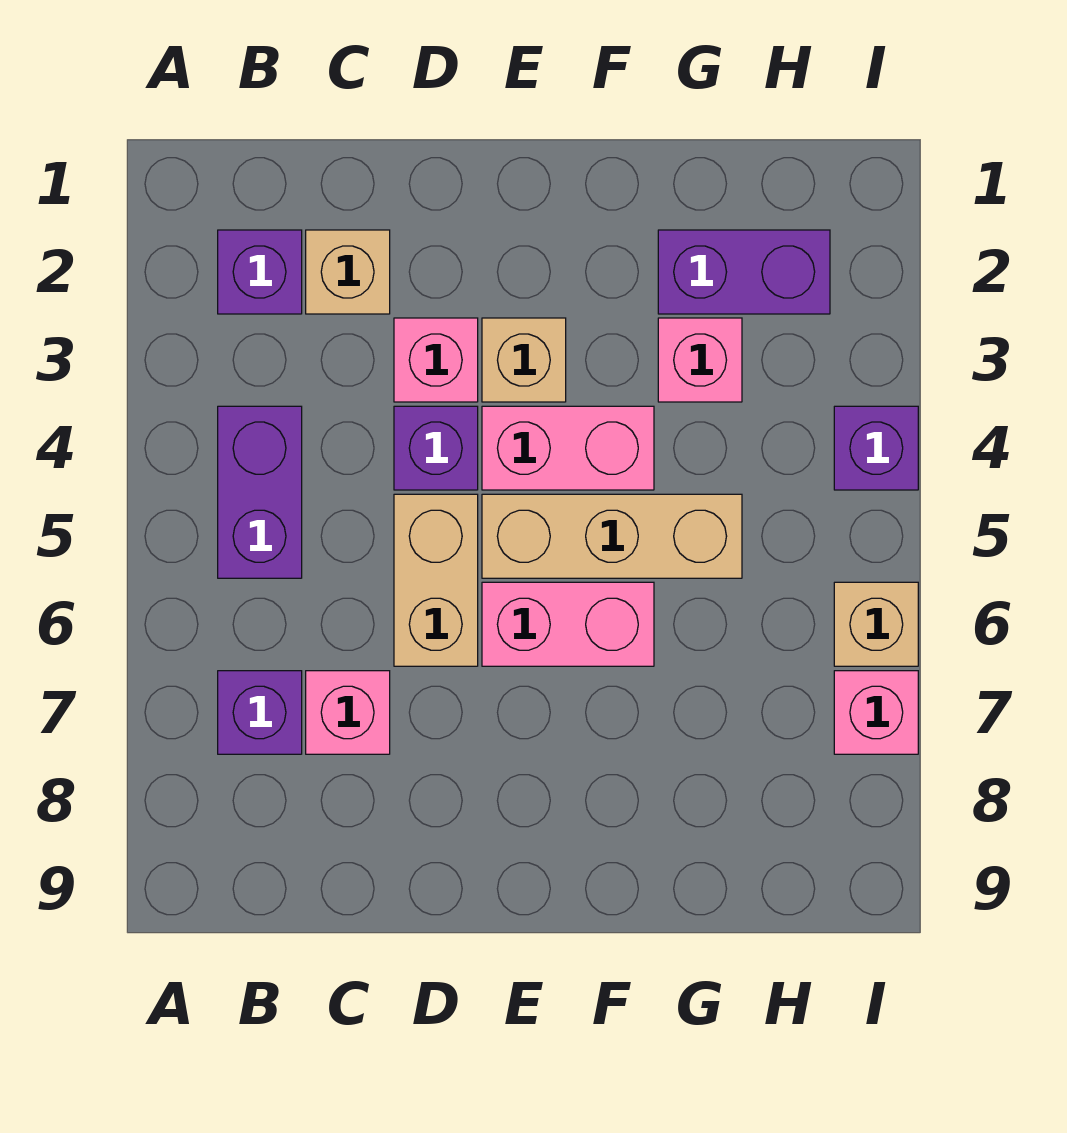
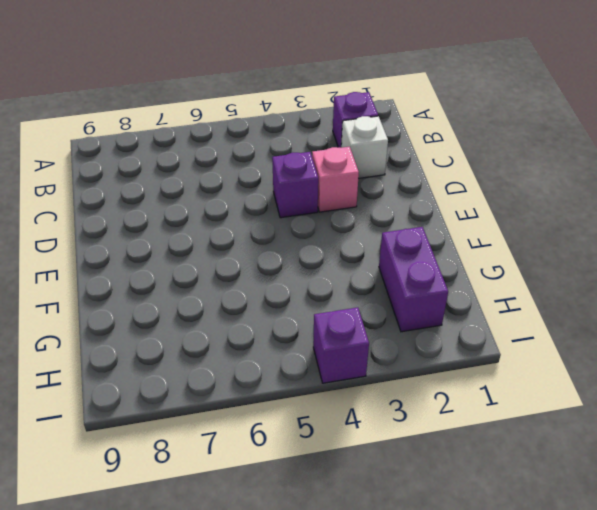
white 1x1 brick [341,116,388,178] -> tan 1x1 brick [306,230,390,314]
none -> purple 1x2 brick [218,406,302,578]
none -> purple 1x1 brick [218,671,302,754]
none -> pink 1x1 brick [306,671,390,754]

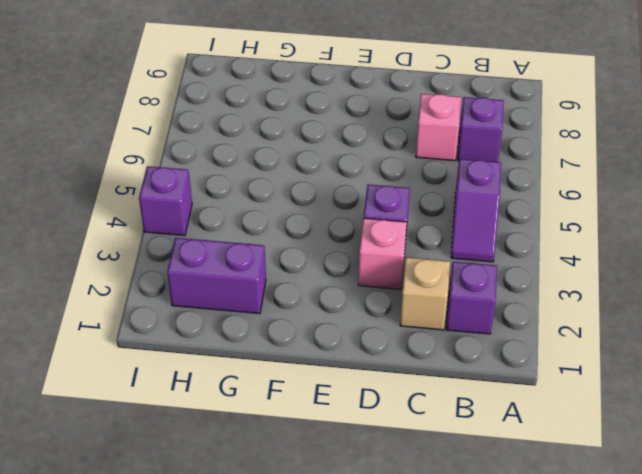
purple 1x2 slope [451,159,501,262] -> purple 1x2 brick [218,406,302,578]
none -> tan 1x2 brick [394,494,478,666]
none -> tan 1x1 brick [482,318,566,402]
none -> pink 1x2 brick [482,406,654,490]

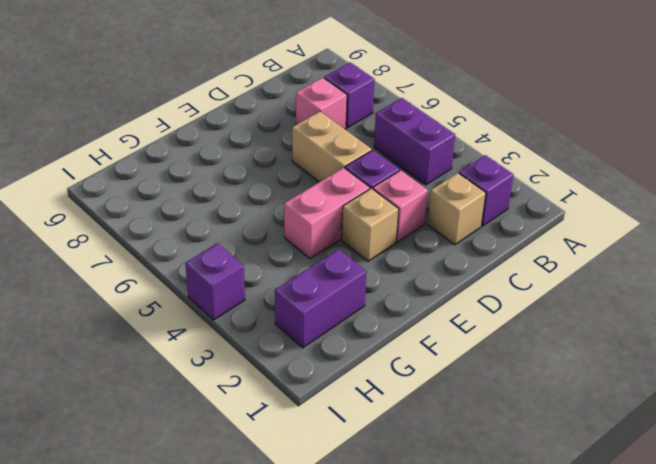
none -> tan 1x3 brick [482,494,742,578]
none -> pink 1x2 brick [482,582,654,666]
none -> pink 1x1 brick [658,318,742,402]

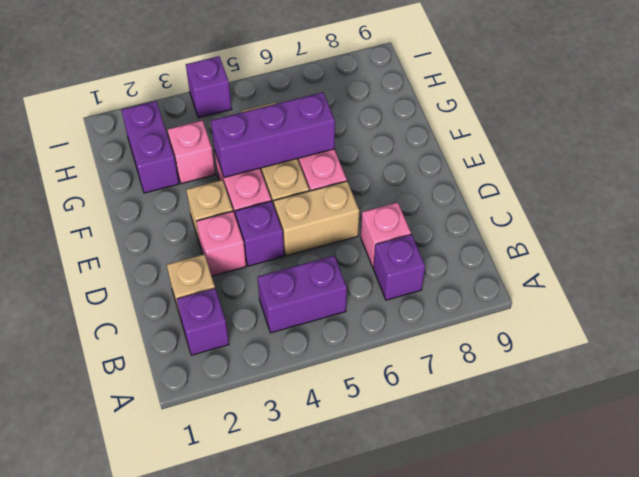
purple 1x3 brick [211,92,335,177] -> none
none -> tan 1x1 brick [834,582,918,666]
none -> pink 1x1 brick [834,671,918,754]

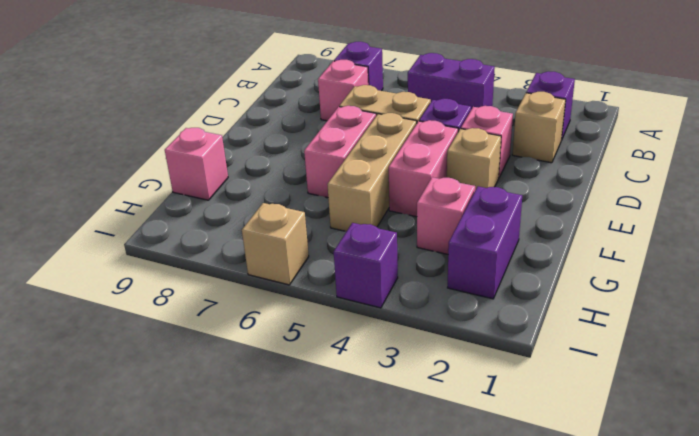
pink 1x1 brick [165,128,228,200] -> pink 1x1 brick moved to [834,671,918,754]

